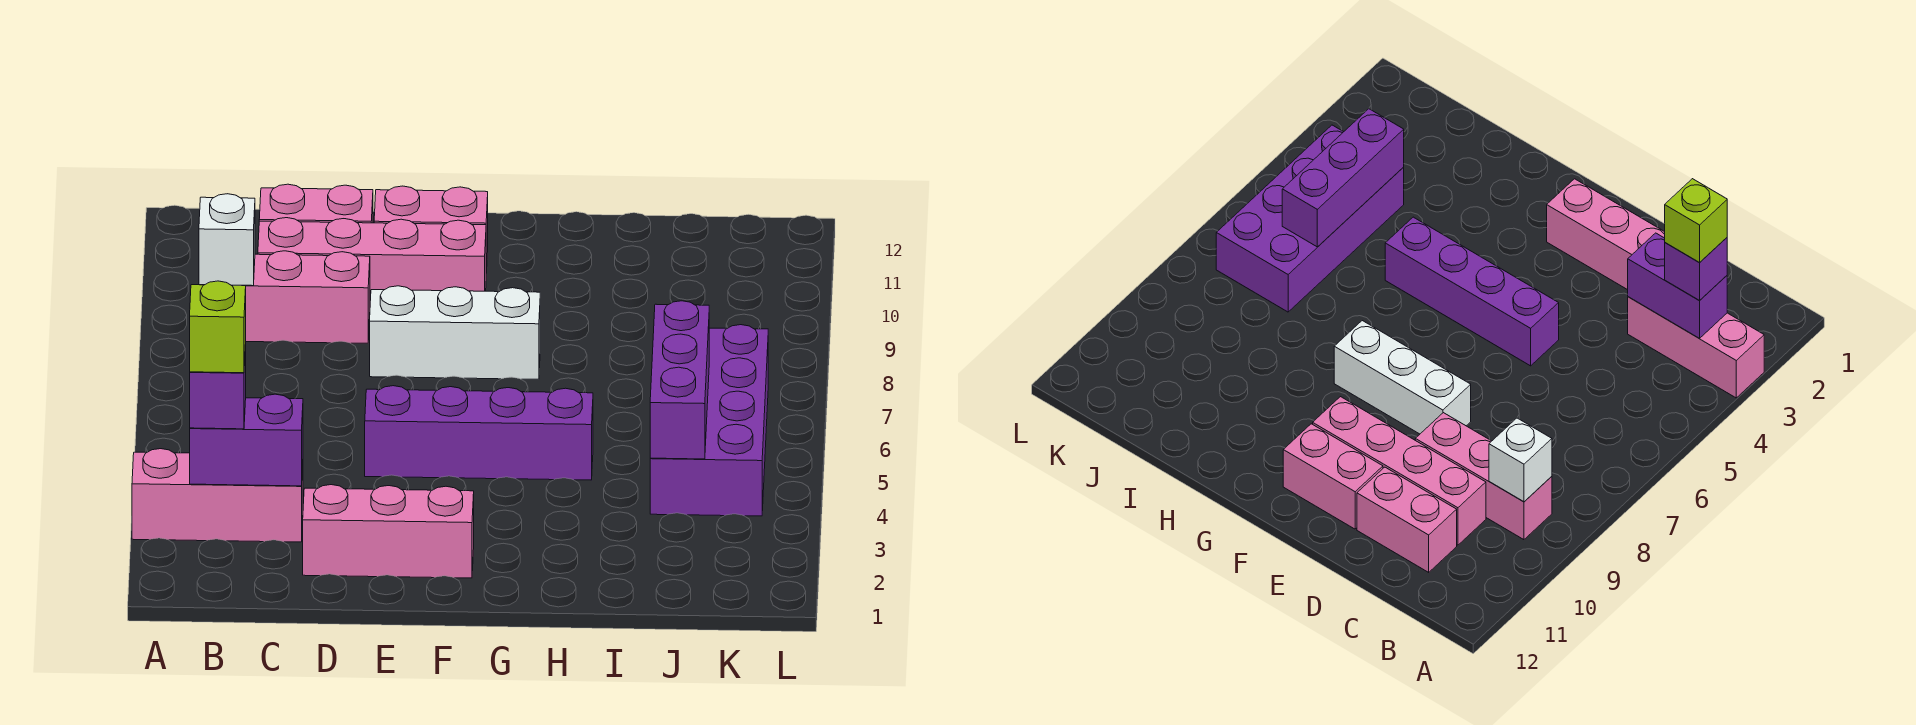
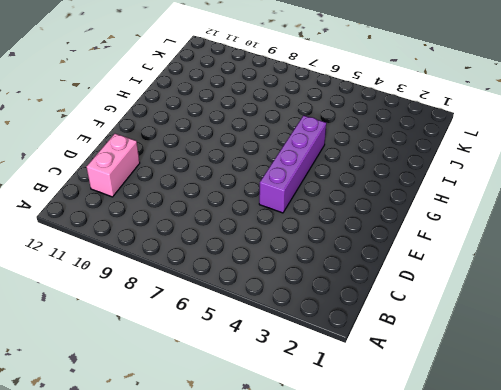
none -> pink 1x3 brick [132,449,303,542]
none -> pink 1x3 brick [242,251,370,343]
none -> pink 1x4 brick [258,218,486,301]

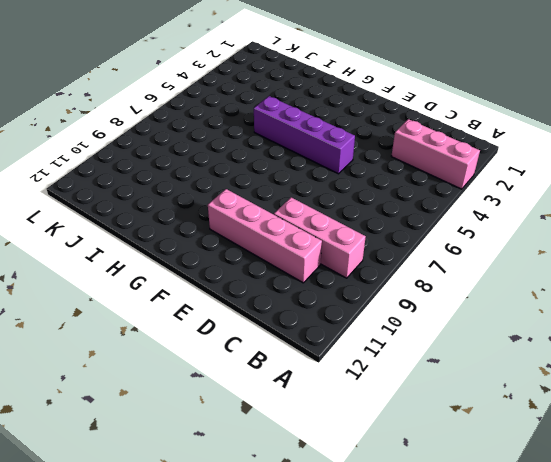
none -> pink 1x2 brick [259,184,373,223]
none -> pink 1x3 brick [303,485,474,578]
none -> white 1x3 brick [370,286,540,379]

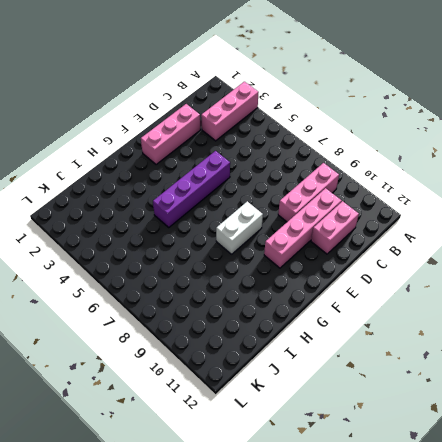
white 1x2 brick [216,201,263,254] -> white 1x3 brick [370,286,540,379]
none -> pink 1x2 brick [374,186,488,273]
none -> purple 2x4 brick [650,325,768,516]
none -> purple 1x2 brick [190,394,303,486]

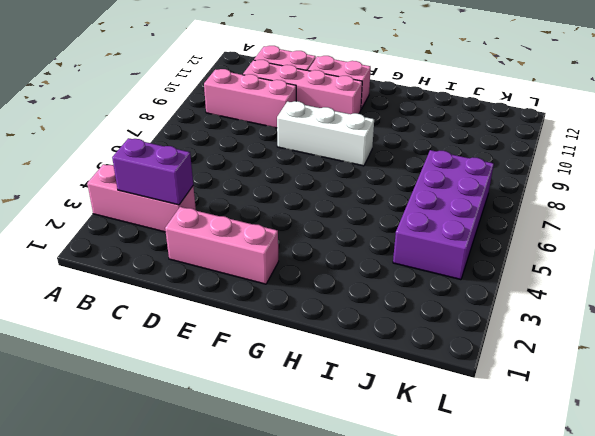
none -> purple 1x4 brick [365,386,593,480]
none -> white 1x1 brick [199,194,255,286]
none -> purple 1x3 brick [650,301,709,459]

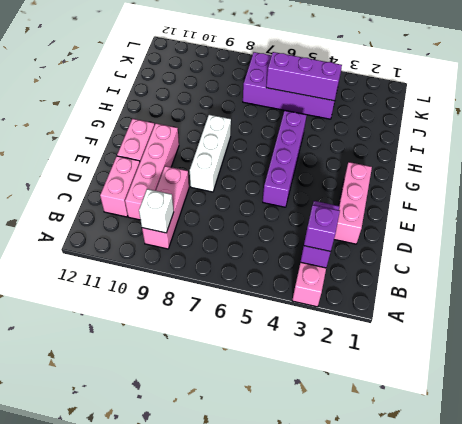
none -> lime 1x1 brick [190,281,246,373]

